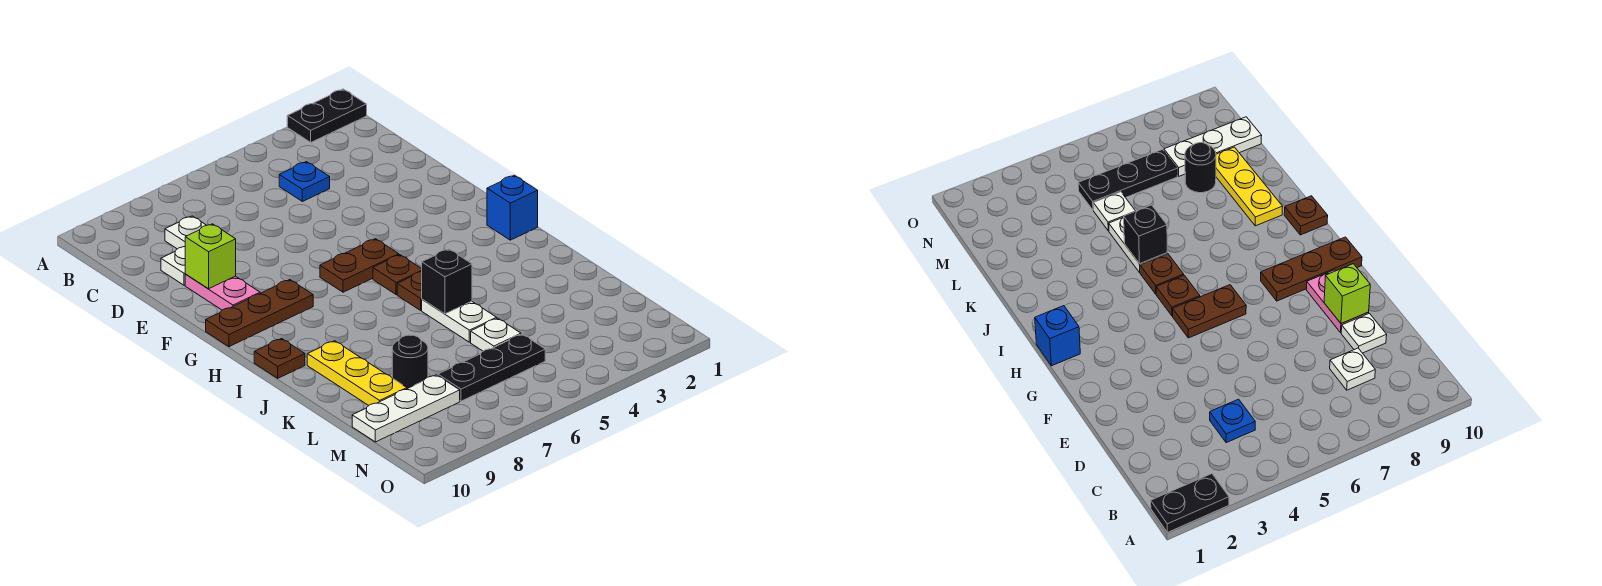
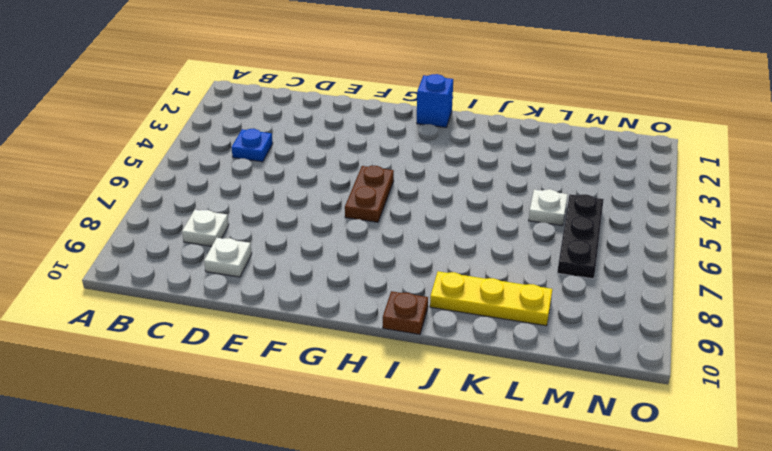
none -> black 1x2 plate [287,89,367,142]
none -> pink 1x2 plate [185,274,260,310]
none -> brown 1x3 plate [206,280,313,347]

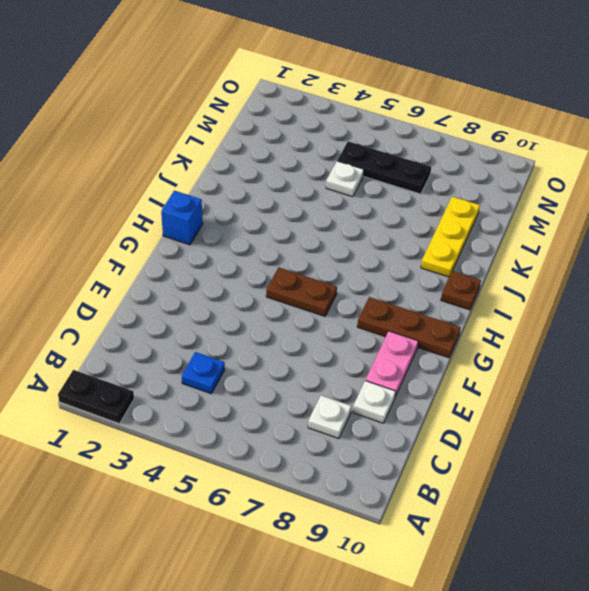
none -> brown 1x1 plate [373,255,422,295]
none -> brown 1x1 plate [397,272,422,310]
none -> white 1x2 plate [422,300,497,342]

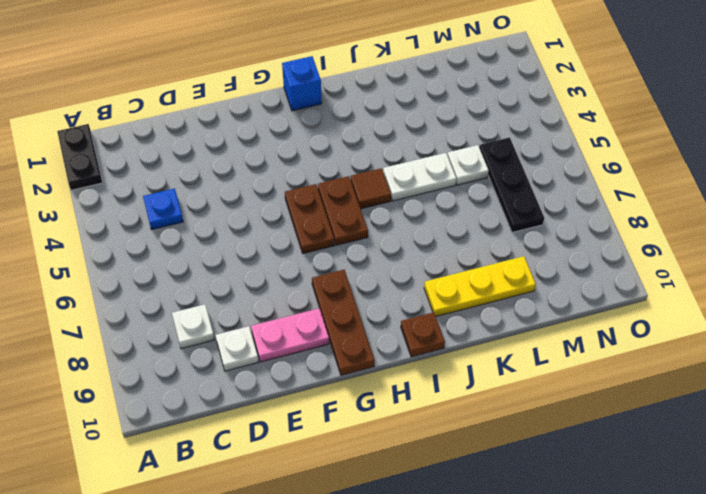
brown 1x2 plate [318,176,368,245] -> brown 1x1 plate [373,255,422,295]
brown 1x1 tile [351,168,391,209] -> brown 1x1 plate [397,272,422,310]
none -> black 1x1 round brick [392,335,428,389]
none -> white 1x3 plate [352,375,460,442]
none -> lime 1x1 brick [185,224,236,289]

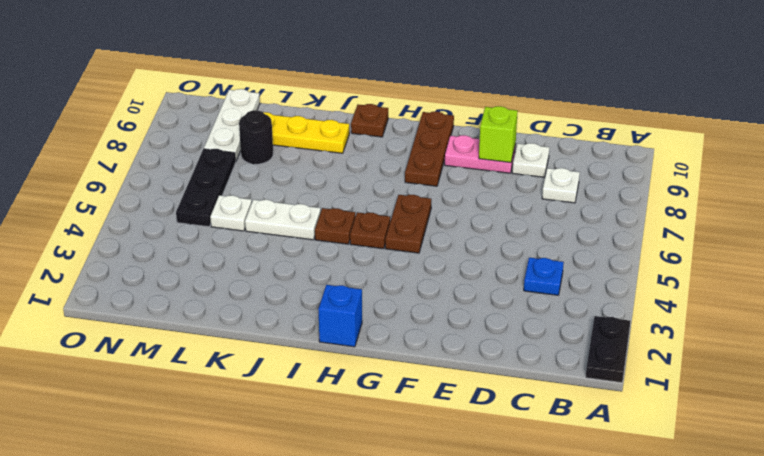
none -> black 1x1 brick [422,249,472,314]

